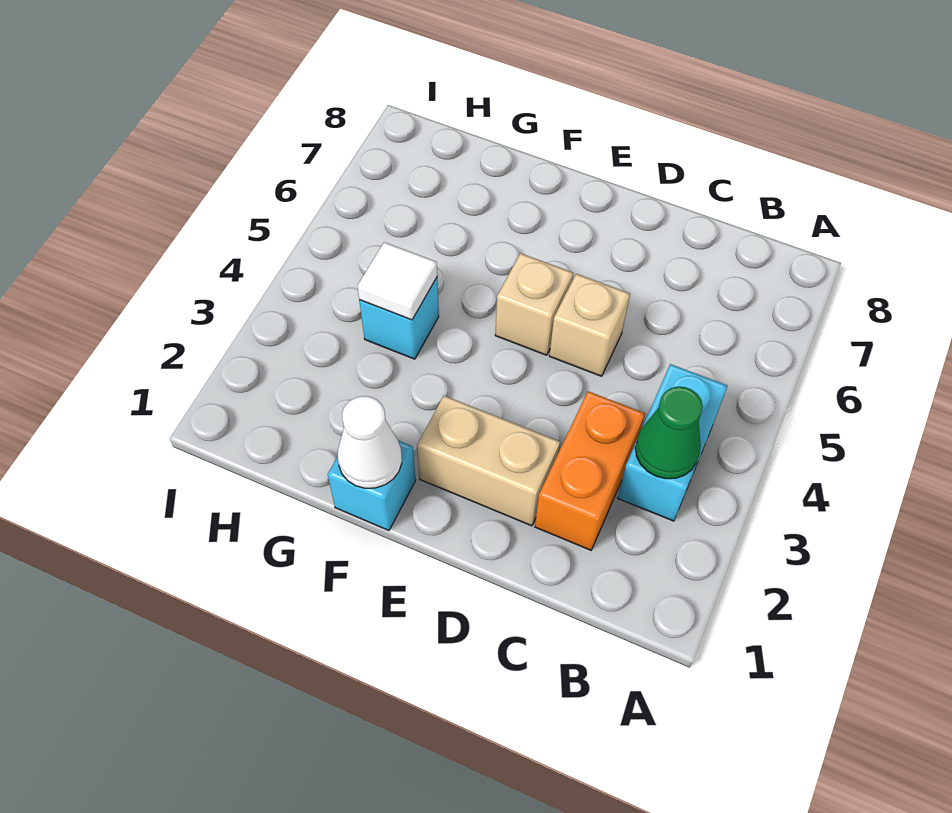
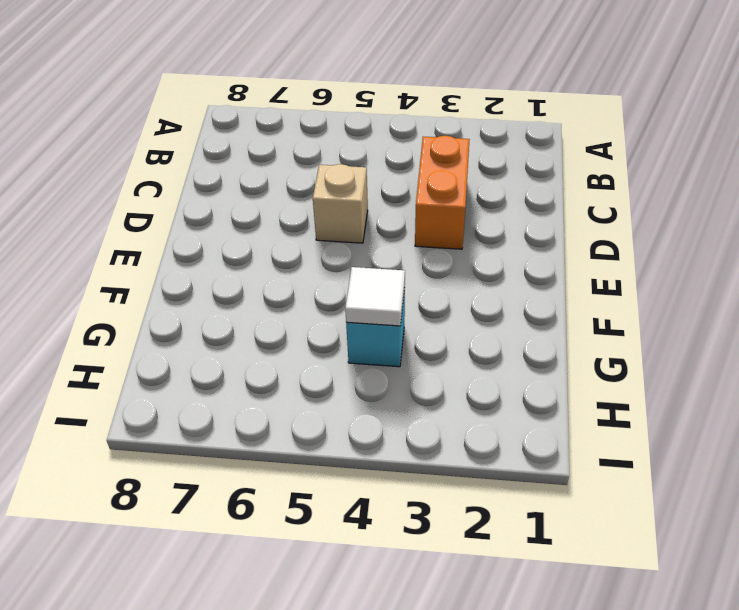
orange 1x2 brick [415,136,470,249] -> orange 1x2 brick turned to [535,391,645,550]
none -> cyan 1x2 brick [618,364,727,521]
none -> tan 1x2 brick [417,396,560,526]

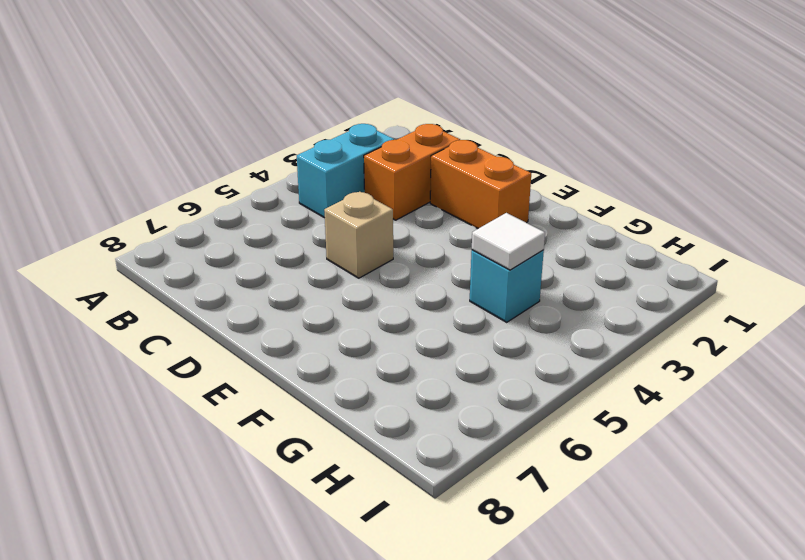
orange 1x2 brick [430,140,531,229] -> tan 1x2 brick [417,396,560,526]
none -> tan 1x1 brick [495,253,573,355]
none -> cyan 1x1 brick [328,441,416,530]

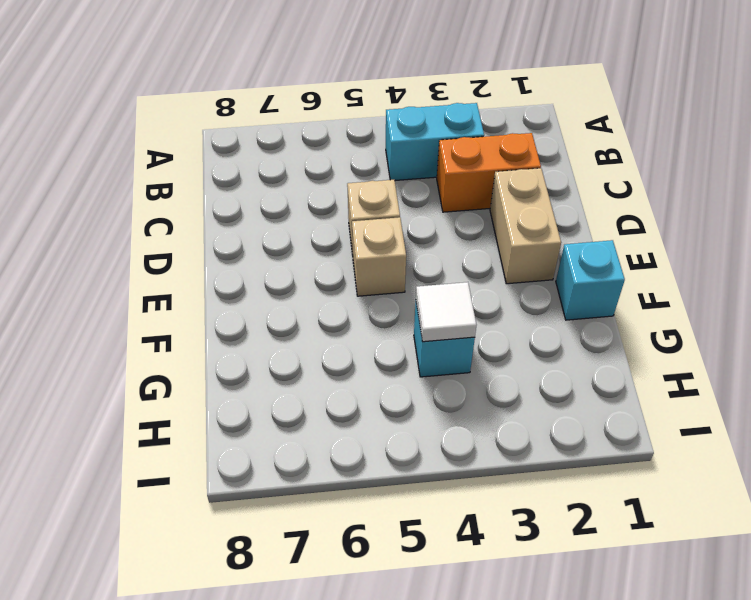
none -> green 1x1 cone [635,387,703,479]
none -> white 1x1 cone [338,396,402,488]

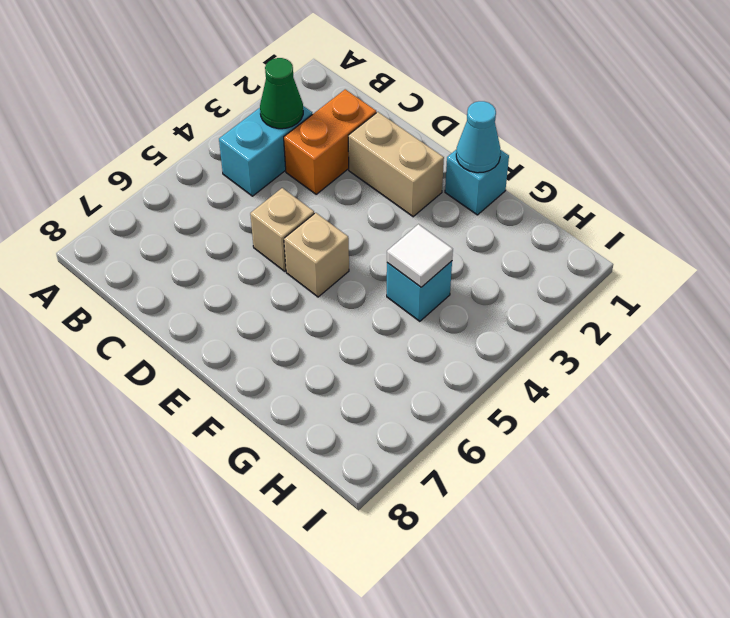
cyan 1x1 cone [456,101,501,173] -> white 1x1 cone [338,396,402,488]

